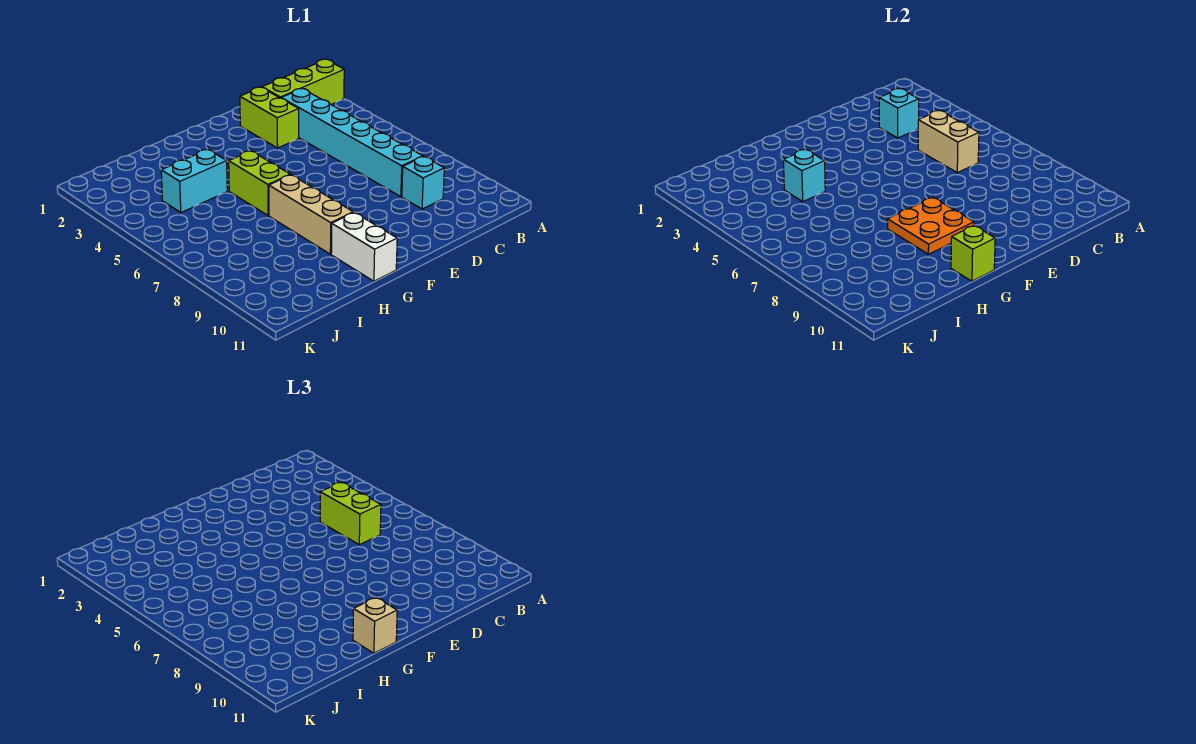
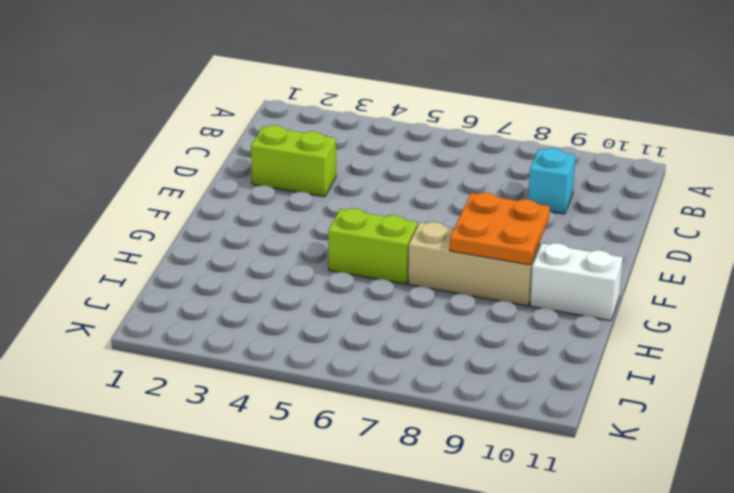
none -> lime 1x3 brick [263,59,344,104]
none -> cyan 1x6 brick [282,89,423,197]
none -> cyan 1x2 brick [161,150,227,212]

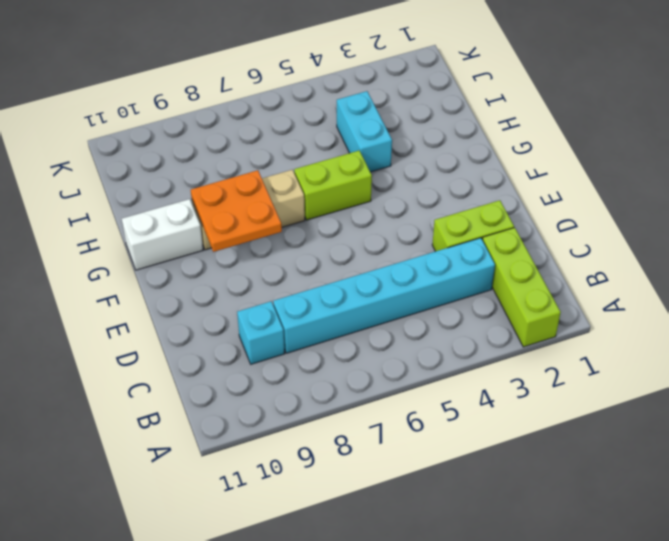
none -> cyan 1x1 brick [879,89,919,138]
none -> tan 1x2 brick [918,111,979,173]
none -> lime 1x1 brick [951,226,995,281]

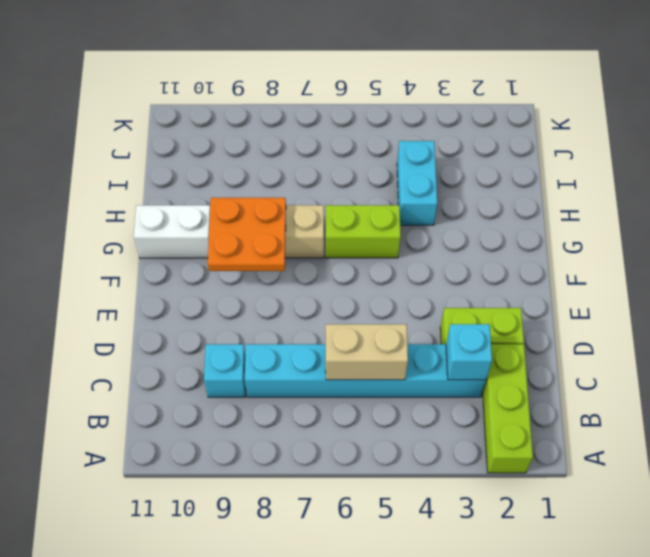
none -> lime 1x1 brick [951,226,995,281]
none -> cyan 1x1 brick [783,150,825,202]
none -> lime 1x2 brick [320,483,381,545]

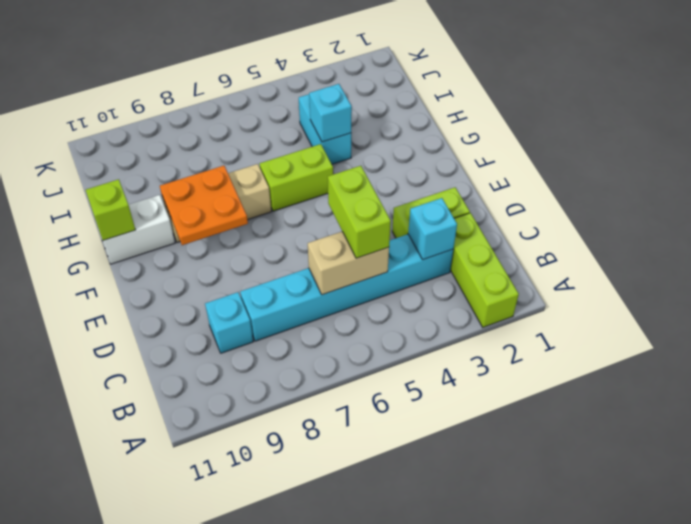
lime 1x2 brick [328,166,391,258] -> lime 1x2 brick turned to [320,483,381,545]
none -> tan 1x1 brick [353,598,397,653]

